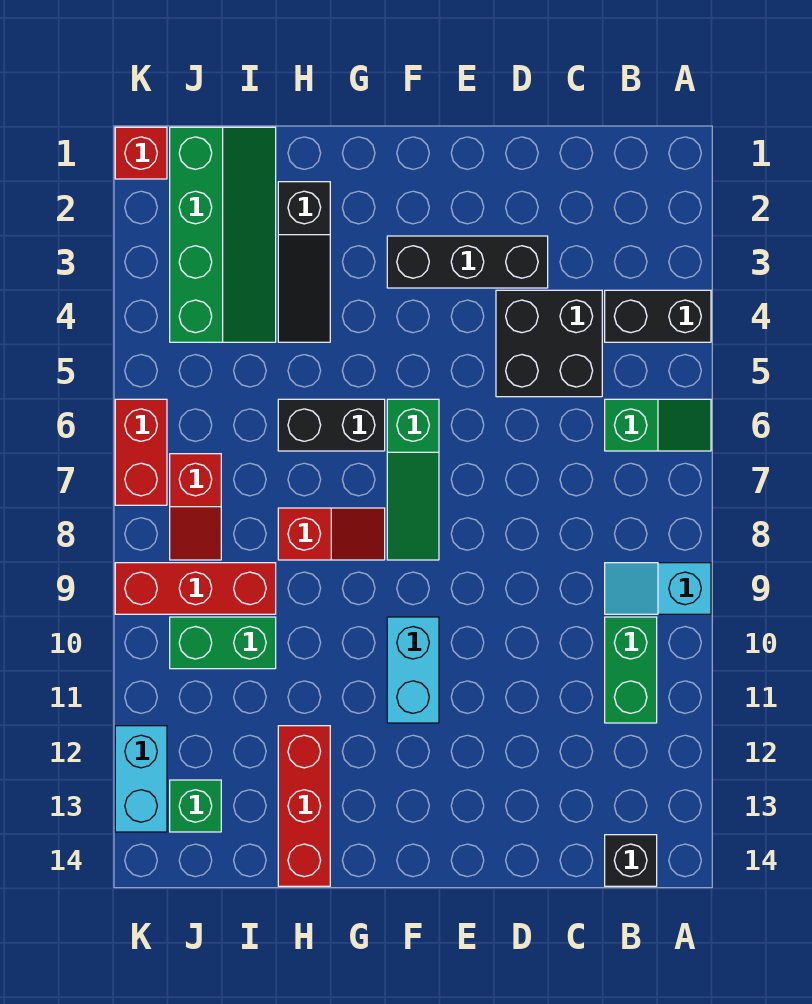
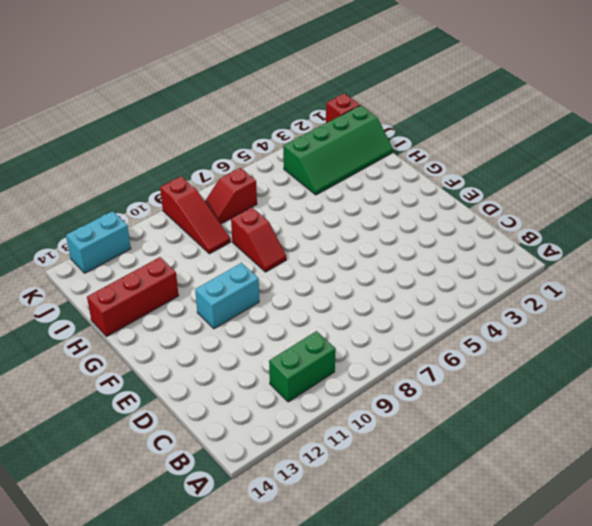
red 1x3 slope [160,176,230,254] -> red 1x3 brick [115,563,276,614]
none -> black 1x2 brick [605,290,711,342]
none -> green 1x2 slope [605,399,711,451]
none -> cyan 1x2 slope [605,563,711,614]

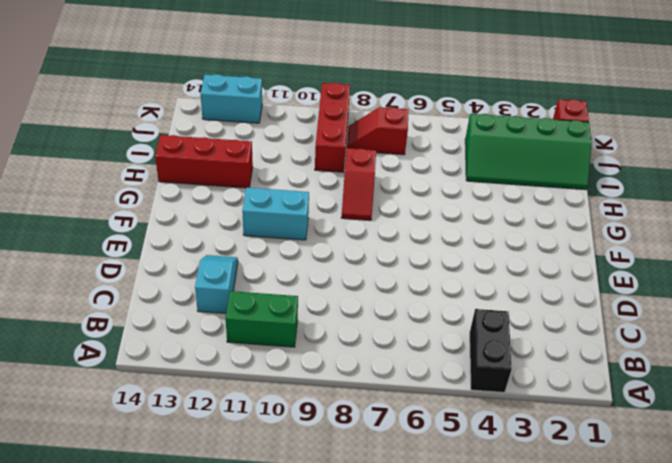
cyan 1x2 slope [195,255,238,314] -> cyan 1x2 slope moved to [605,563,711,614]
none -> green 1x2 slope [605,399,711,451]
none -> black 1x1 brick [605,835,657,886]
none -> black 2x2 brick [496,290,602,397]

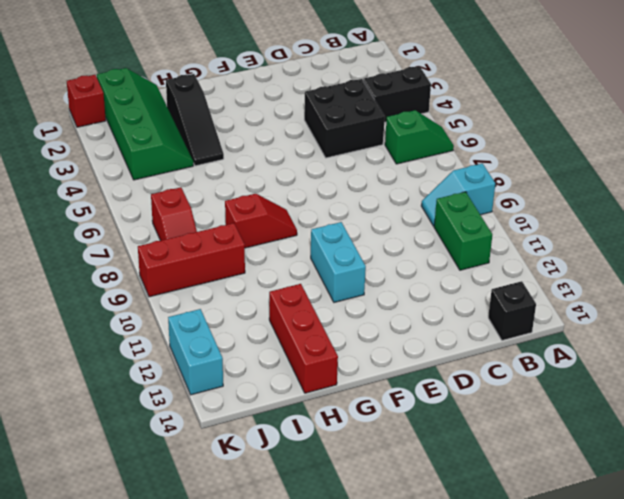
none -> black 1x3 brick [387,236,548,288]
none -> green 1x3 slope [387,399,439,560]
none -> black 1x2 brick [278,399,385,451]

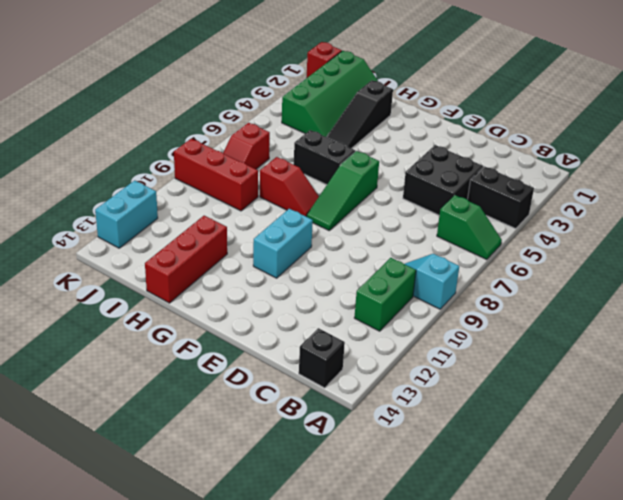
none -> black 1x3 brick [387,236,548,288]
none -> green 1x2 brick [170,617,276,669]
none -> green 1x1 brick [170,780,221,832]

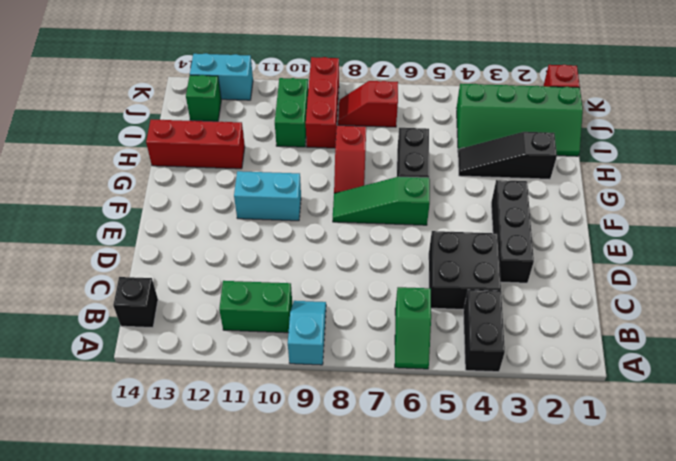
none -> red 1x2 brick [115,399,167,505]

